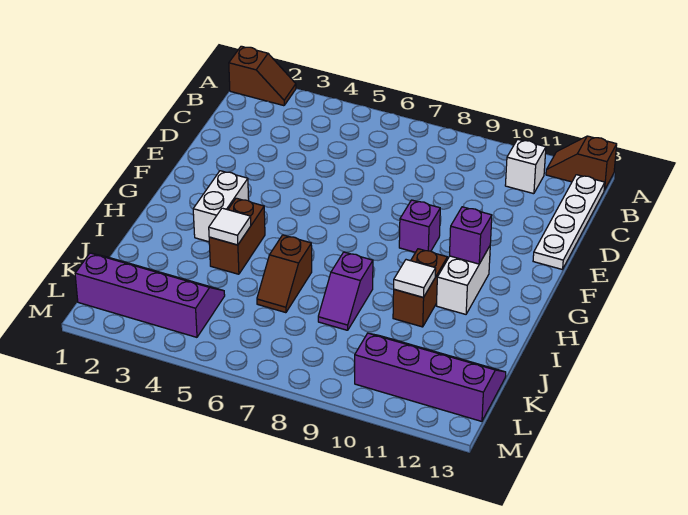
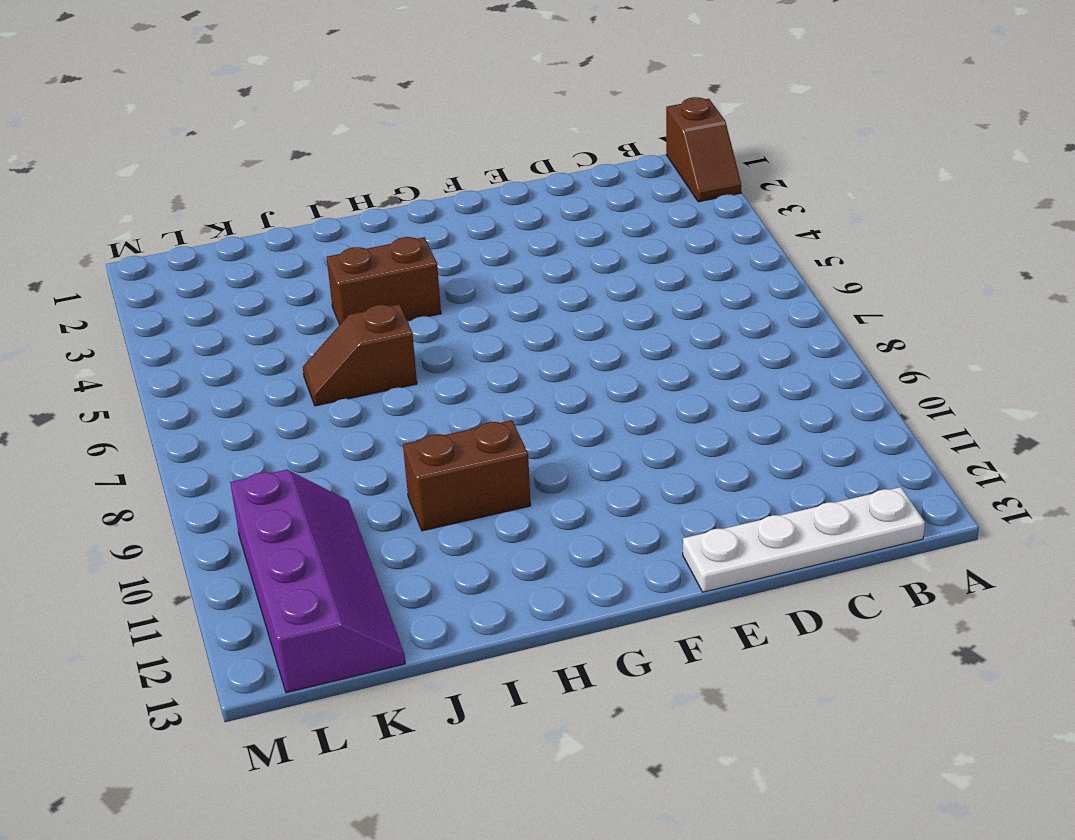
none -> brown 1x2 slope [546,136,617,190]
none -> white 1x1 brick [505,139,546,194]
none -> purple 1x1 brick [399,200,440,252]

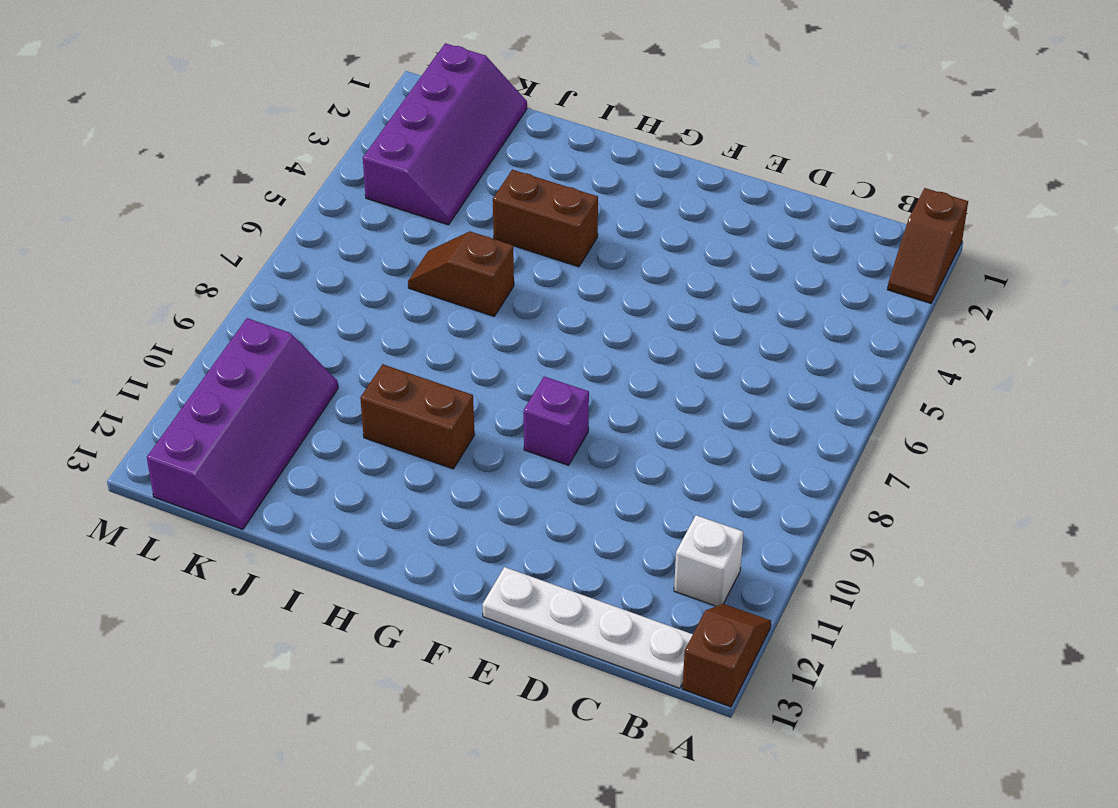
none -> white 1x2 brick [193,171,249,242]
none -> white 1x2 brick [437,246,490,314]
none -> purple 1x2 slope [318,252,373,330]

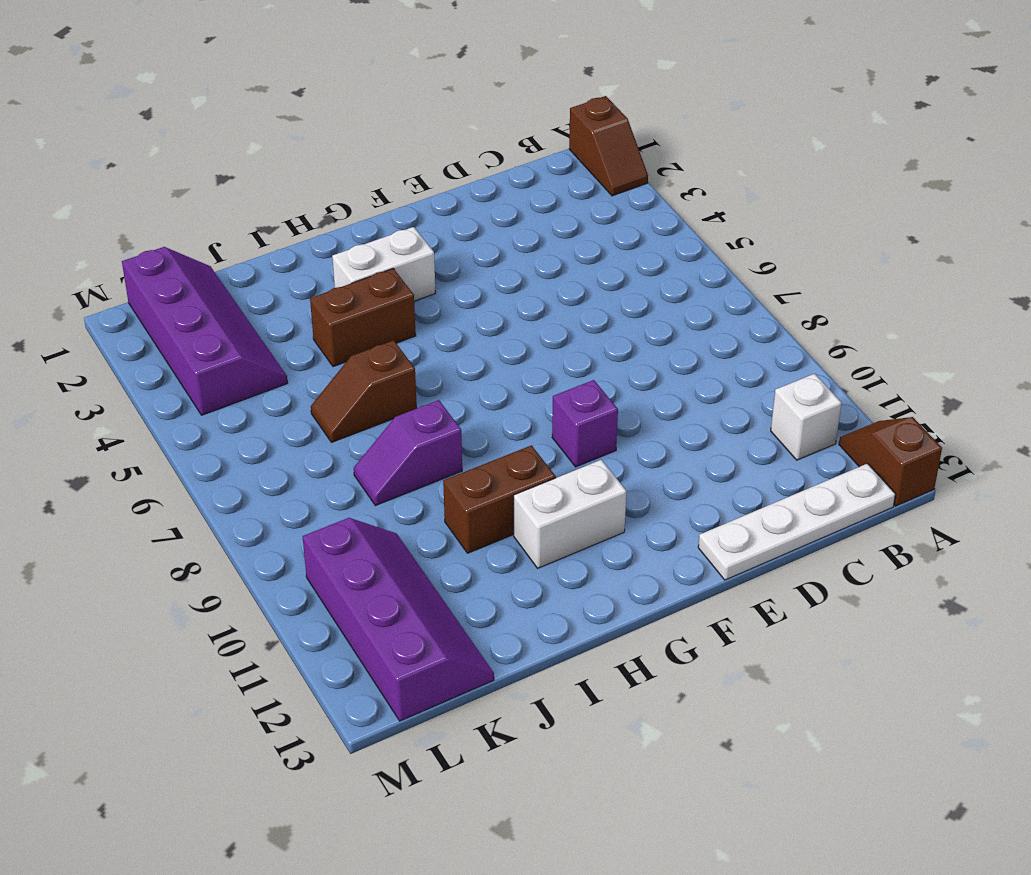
none -> purple 1x1 brick [450,207,492,264]
none -> white 1x1 tile [209,208,251,245]
none -> white 1x1 tile [394,260,436,298]

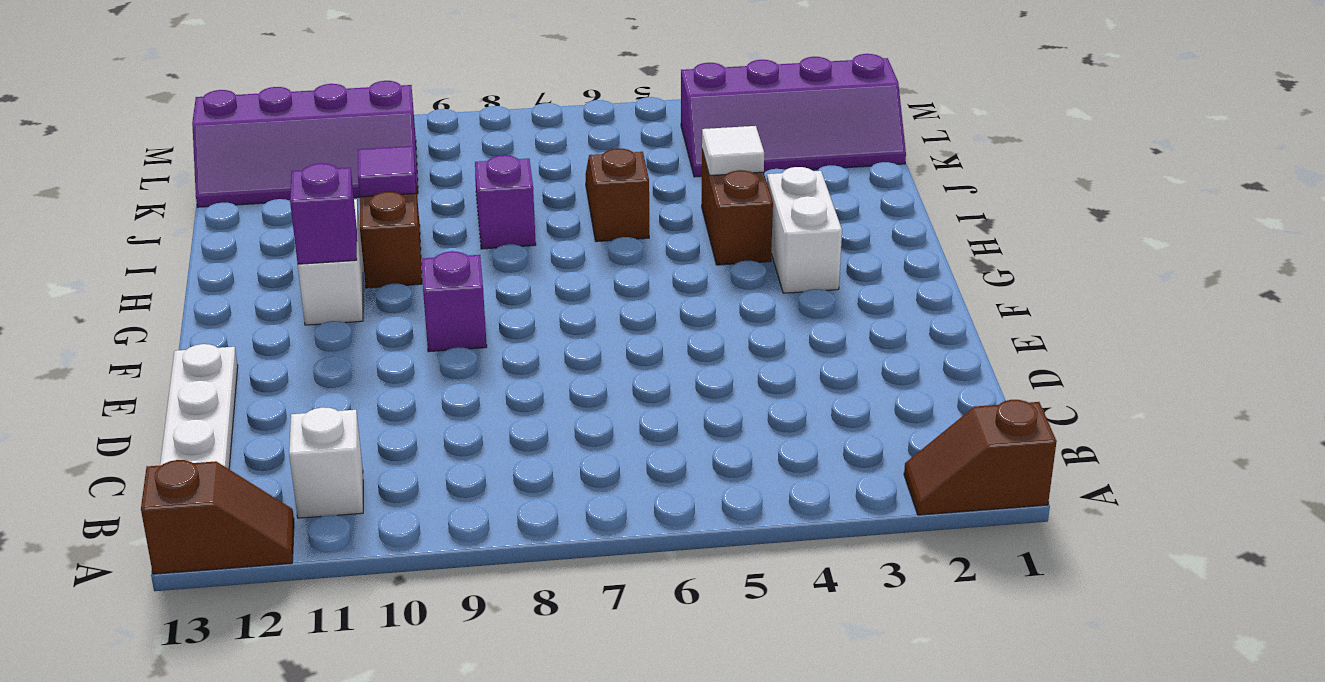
purple 1x1 tile [358,146,416,197] -> white 1x1 tile [394,260,436,298]

